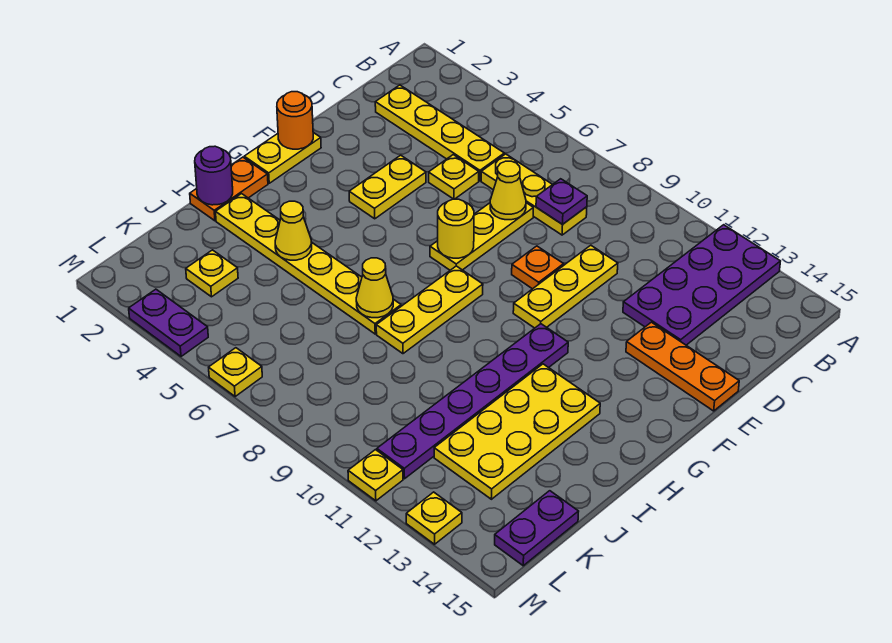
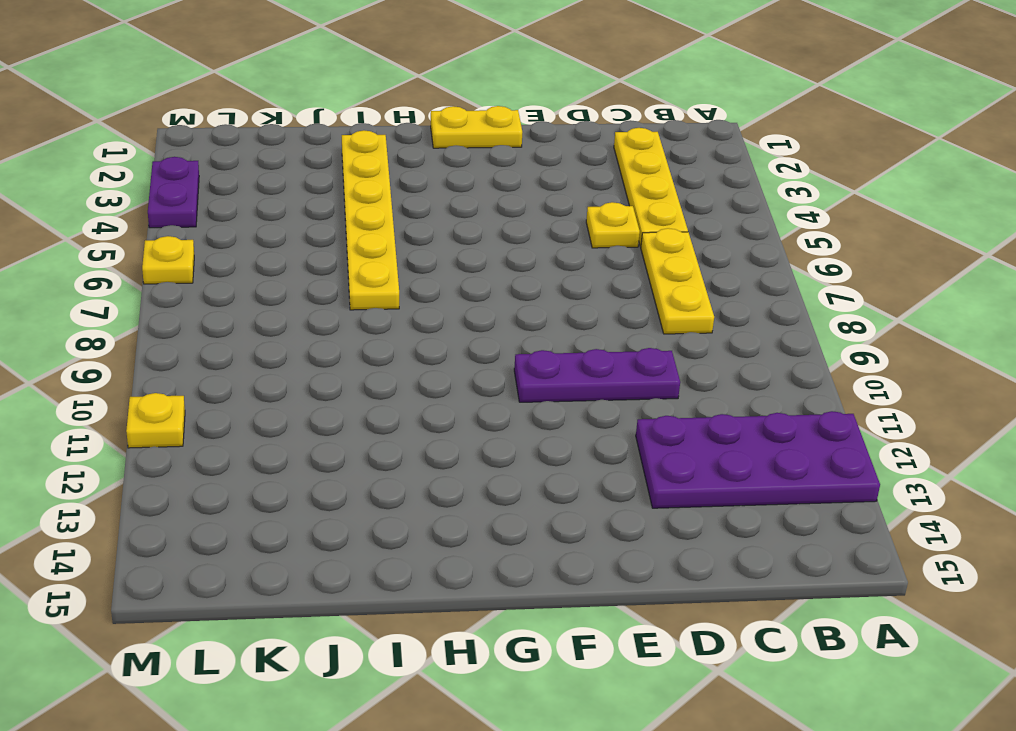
purple 1x3 plate [514,348,680,402] -> yellow 1x3 plate [513,245,618,328]
none -> yellow 1x3 plate [430,203,533,270]
none -> yellow 1x2 plate [349,155,426,219]
none -> orange 1x1 plate [512,246,564,289]

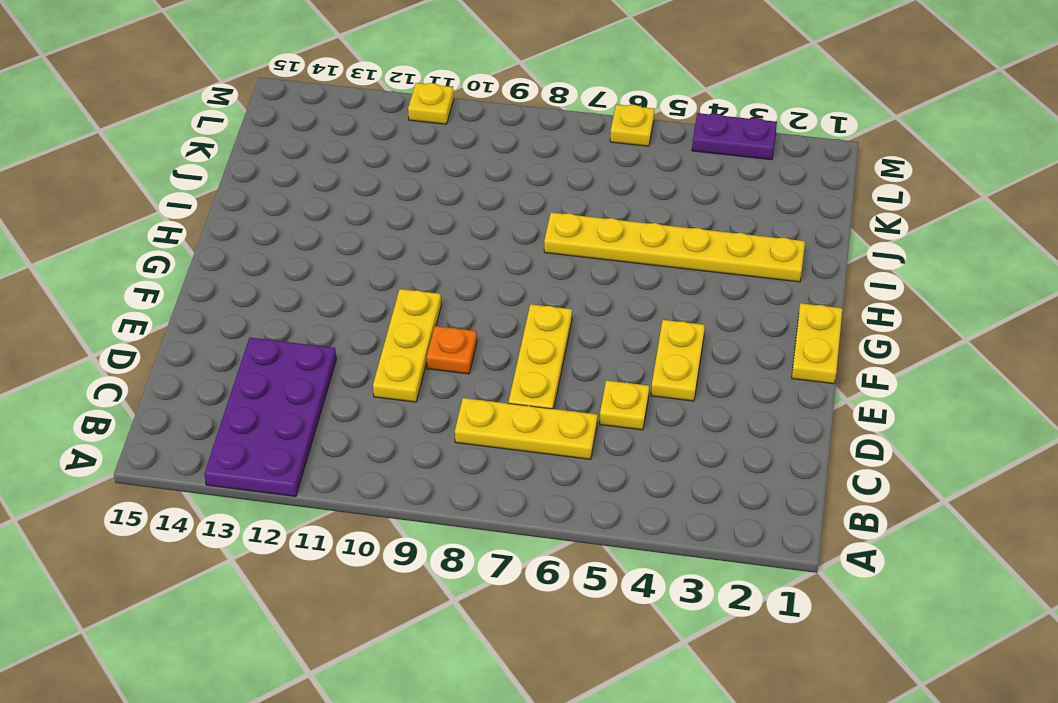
none -> yellow 1x4 plate [375,85,504,181]
none -> orange 1x3 plate [626,322,739,411]
none -> yellow 1x3 plate [376,266,483,354]

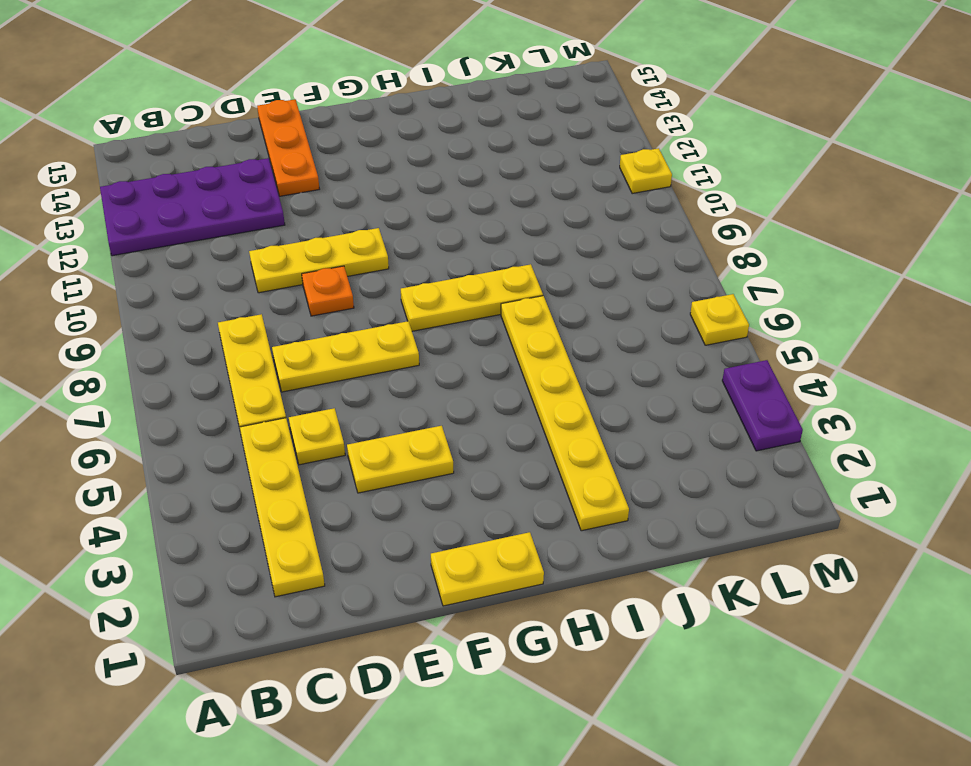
none -> purple 1x6 plate [377,324,568,479]
none -> orange 1x2 plate [190,157,268,221]
none -> yellow 2x4 plate [434,364,600,499]

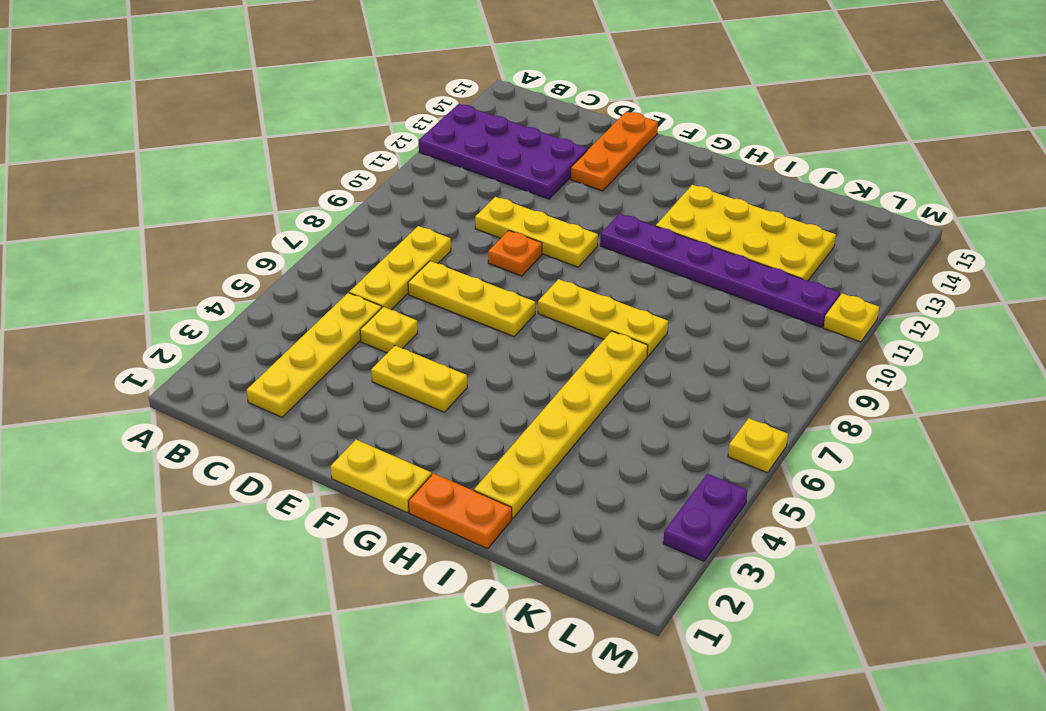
none -> yellow 1x1 plate [186,250,238,297]
none -> purple 1x2 plate [495,491,579,566]
none -> yellow 1x1 plate [406,492,462,544]

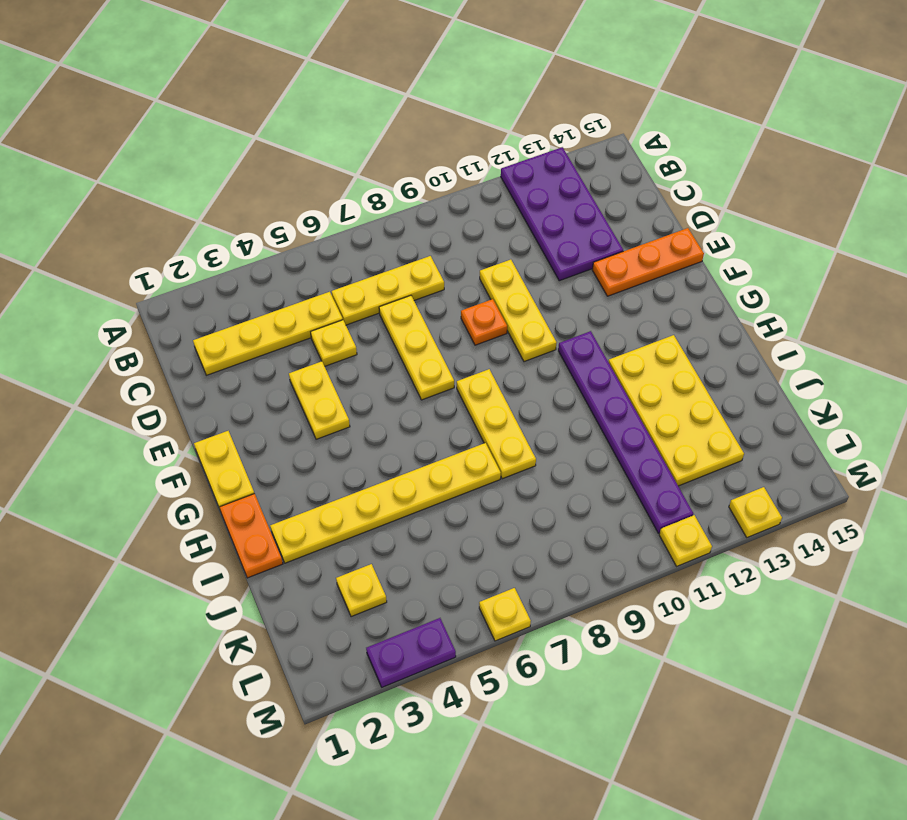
none -> purple 1x2 plate [495,491,579,566]
none -> purple 1x1 plate [536,179,587,224]
none -> yellow 1x1 cone [490,161,526,220]

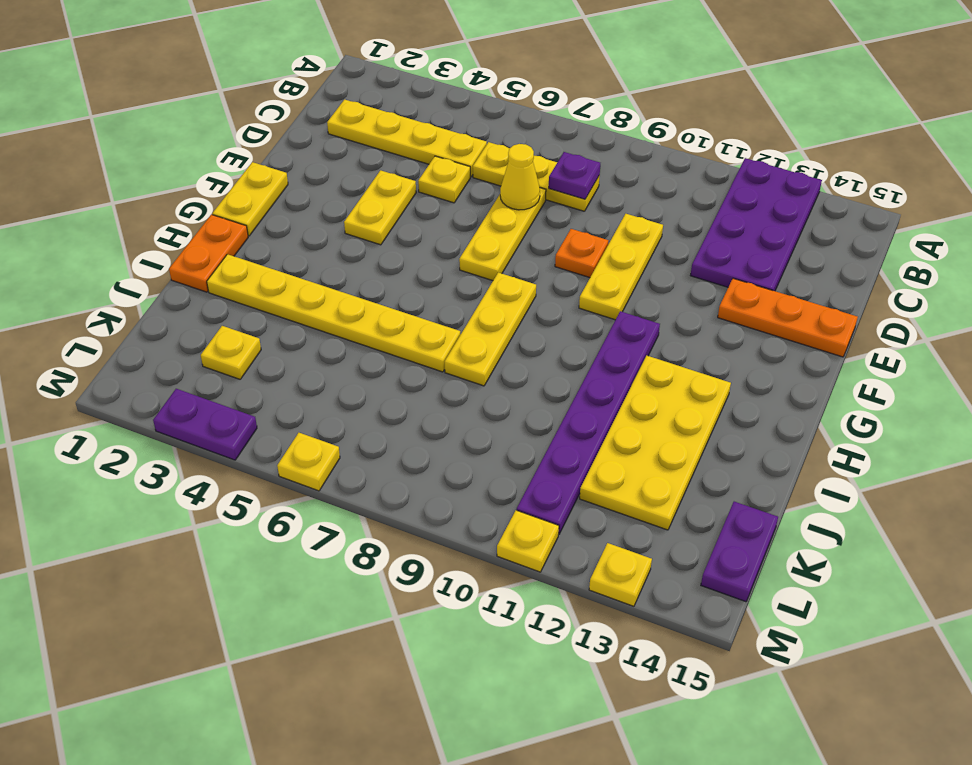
none -> orange 1x1 round brick [277,92,313,149]
none -> yellow 1x1 round brick [438,199,474,258]
none -> purple 1x1 round brick [195,146,233,205]

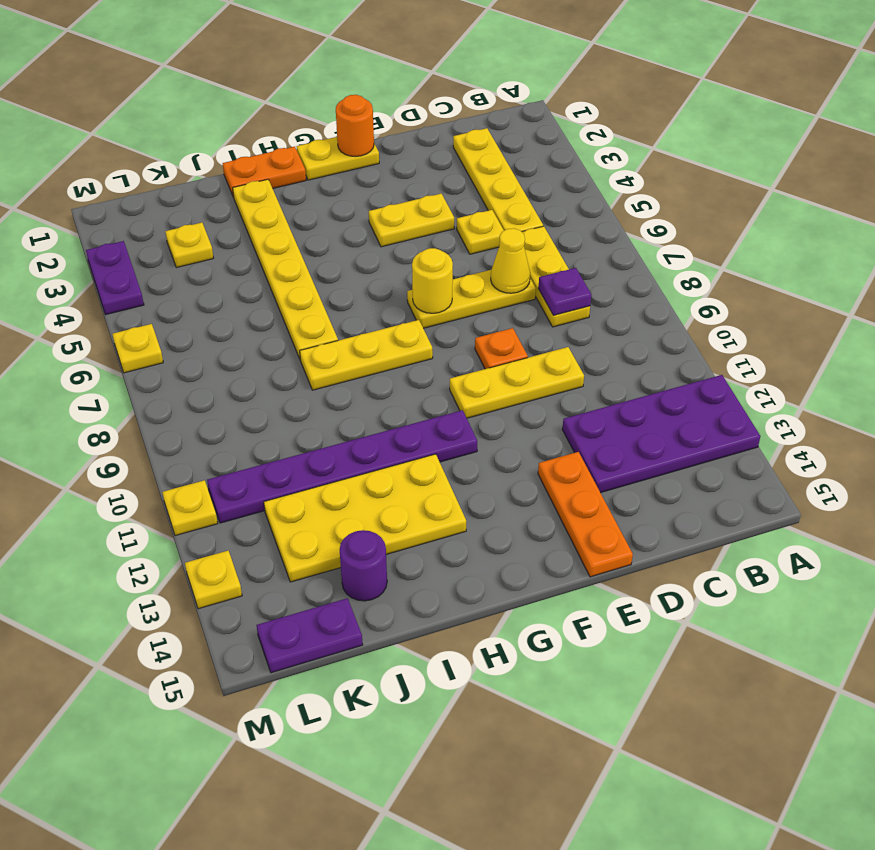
purple 1x1 round brick [340,530,387,601] -> purple 1x1 round brick moved to [195,146,233,205]
none -> yellow 1x1 cone [275,201,312,260]
none -> yellow 1x1 cone [356,258,393,318]

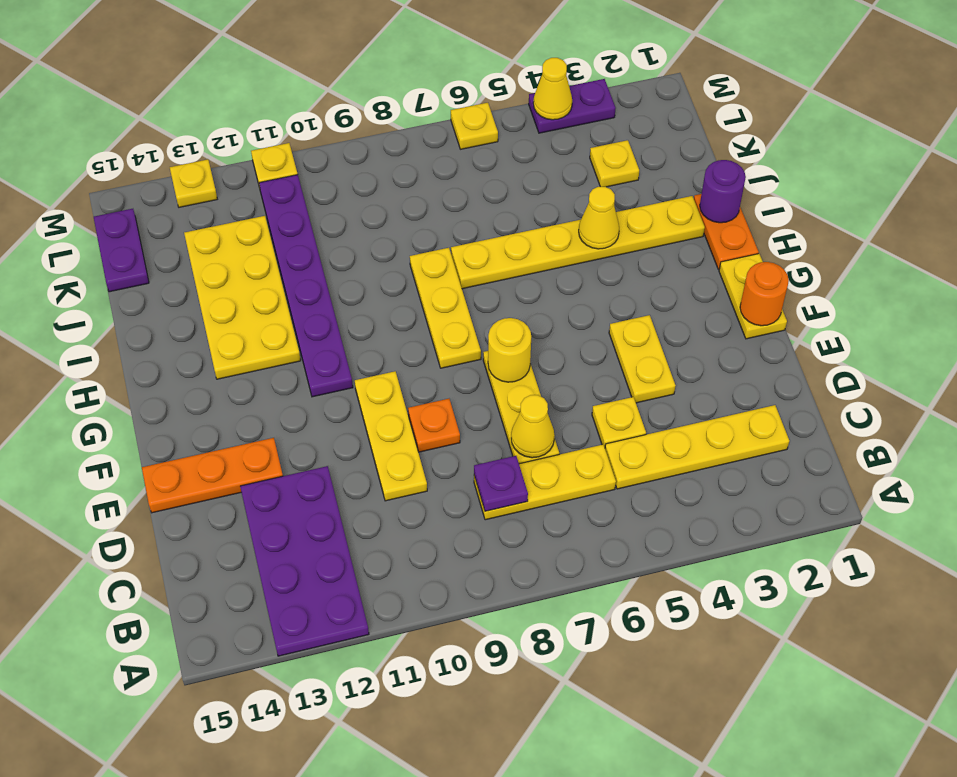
yellow 1x1 cone [533,58,572,120] -> yellow 1x1 cone moved to [356,258,393,318]

